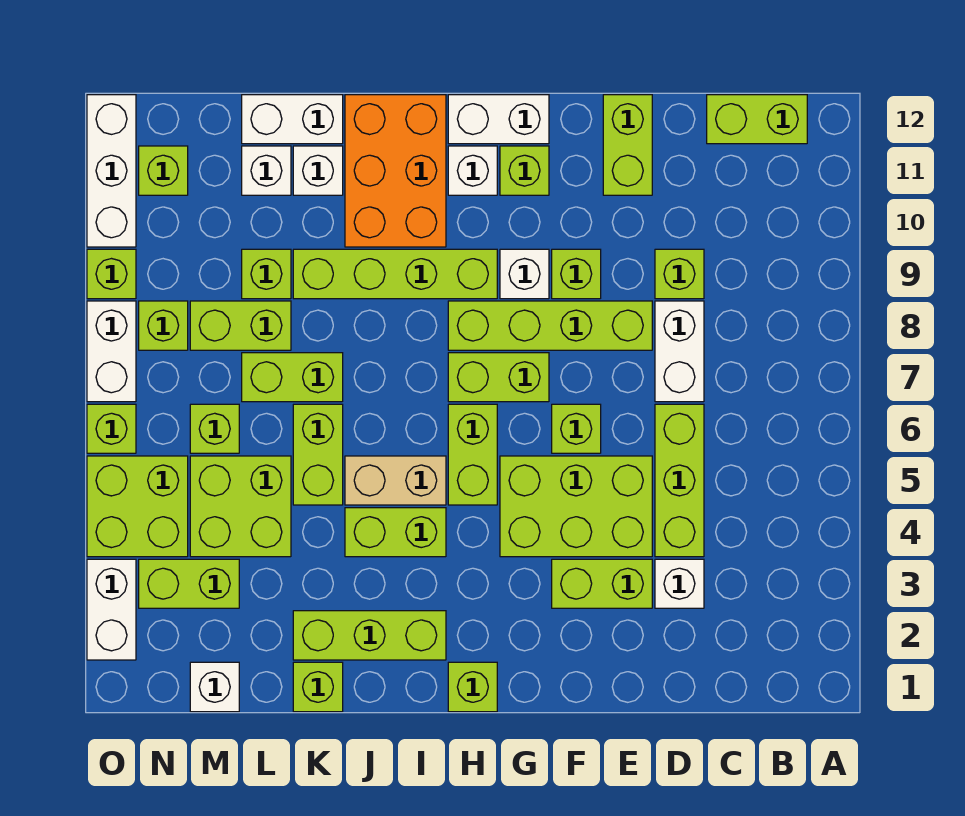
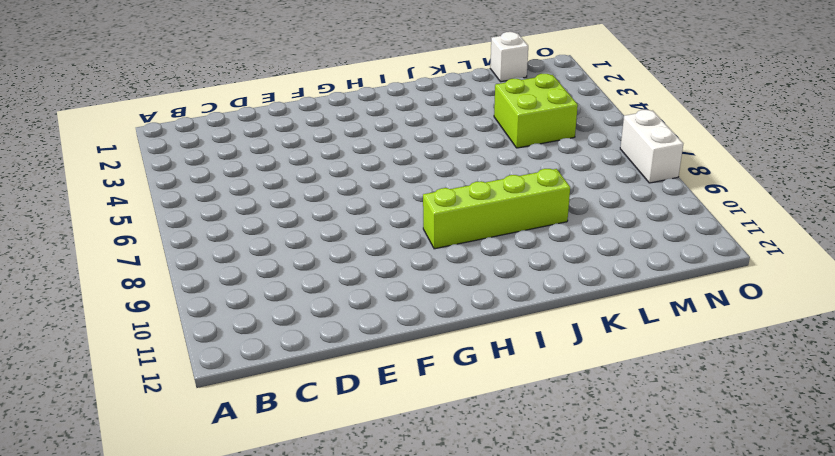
none -> lime 1x2 brick [707,95,807,144]
none -> white 1x1 brick [655,559,704,608]
none -> lime 1x3 brick [655,404,704,557]
none -> white 1x2 brick [655,301,704,402]

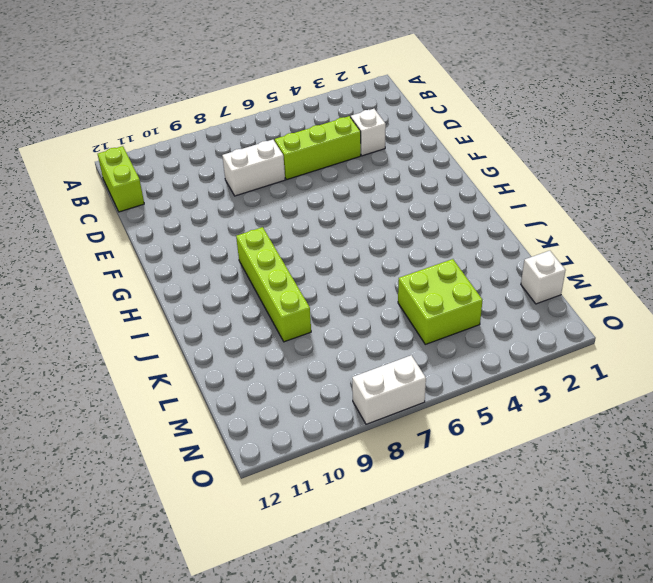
none -> lime 1x1 brick [655,249,704,299]
none -> lime 1x2 brick [552,559,652,608]
none -> lime 2x3 brick [500,456,652,557]
none -> lime 1x4 brick [448,301,652,350]

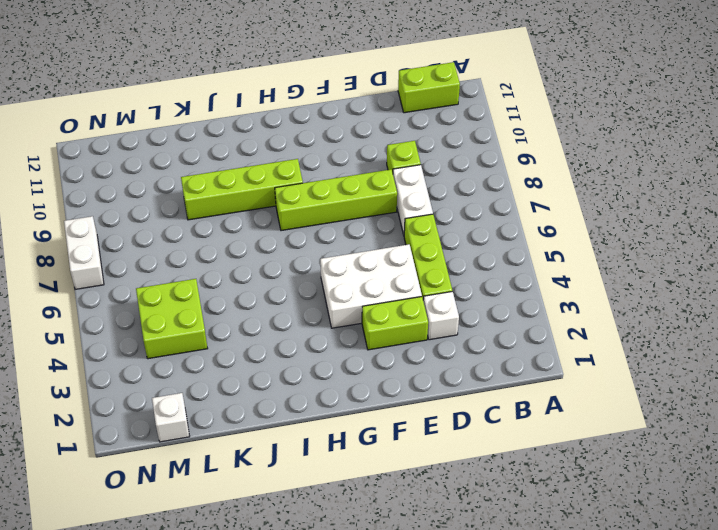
white 2x3 brick [320,244,422,328] -> lime 2x3 brick [500,456,652,557]
none -> lime 1x2 brick [603,95,652,195]
none -> lime 1x1 brick [552,404,601,453]
none -> lime 1x1 brick [552,249,601,299]
none -> lime 1x2 brick [448,353,549,402]

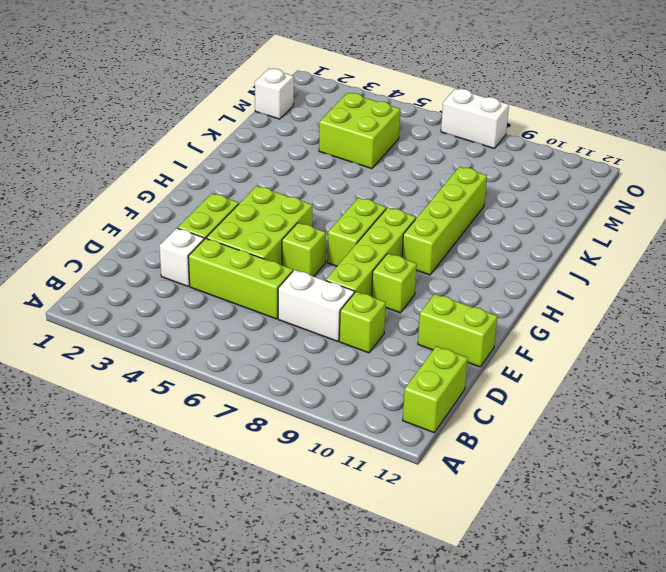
none -> white 1x1 brick [500,249,549,299]
none -> lime 1x1 brick [500,146,549,195]
none -> white 1x2 brick [448,95,549,144]
none -> lime 1x1 brick [448,662,497,712]

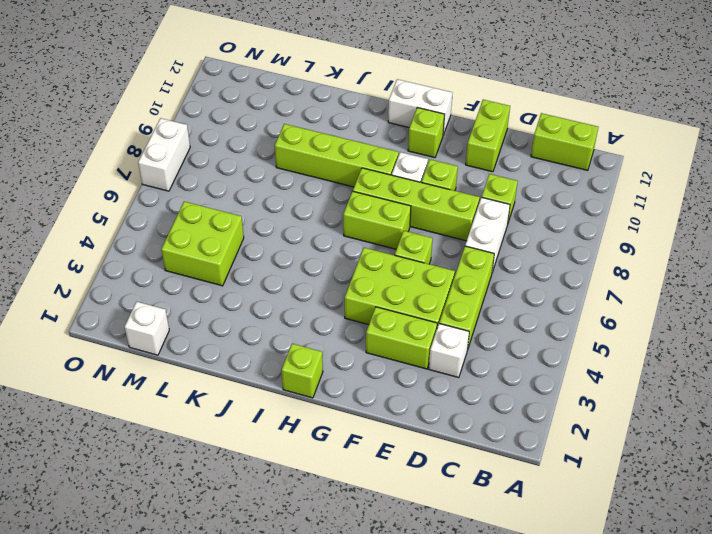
none -> lime 1x2 brick [448,404,497,505]
none -> white 1x1 brick [448,146,497,195]
none -> lime 1x3 brick [293,611,446,660]
none -> lime 1x2 brick [345,508,446,557]

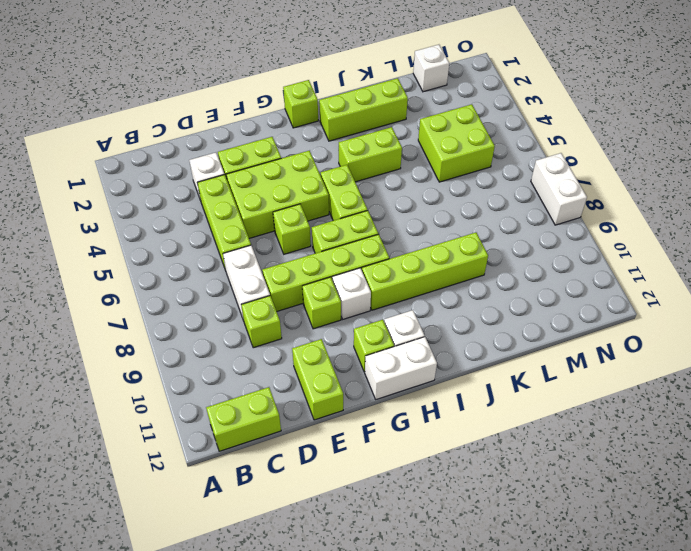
none -> tan 1x2 brick [345,456,446,505]
none -> orange 2x3 brick [345,95,446,247]
none -> lime 1x1 brick [293,662,343,712]
none -> lime 1x2 brick [293,404,343,505]

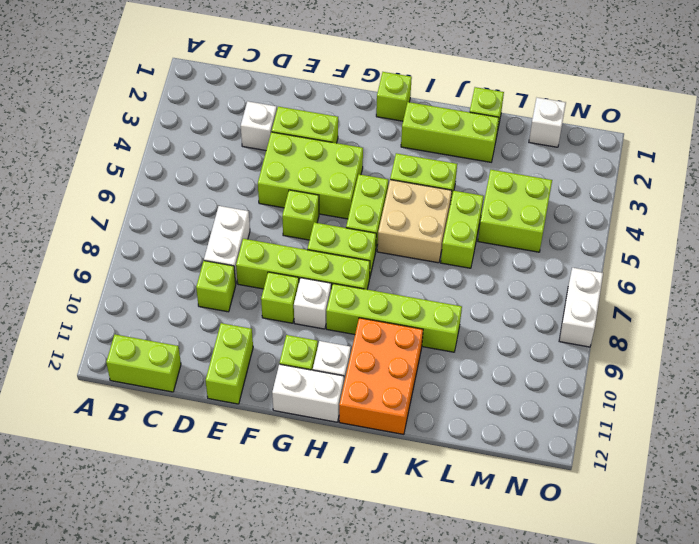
tan 2x2 brick [377,180,452,263] -> tan 1x2 brick [345,456,446,505]
none -> lime 1x3 brick [655,404,704,557]
none -> lime 1x2 brick [242,353,343,402]
none -> white 1x1 brick [293,146,343,195]
none -> white 1x2 brick [242,95,343,144]

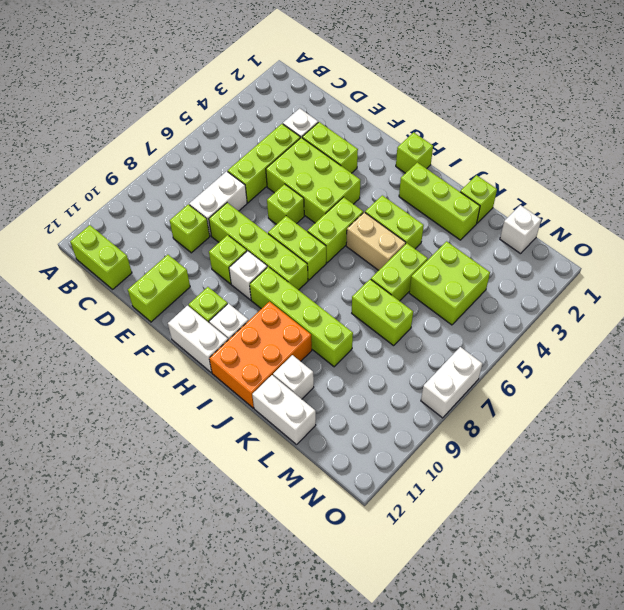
none -> lime 1x2 brick [190,301,291,350]
none -> lime 1x1 brick [242,249,291,299]
none -> white 1x1 brick [242,146,291,195]
none -> lime 1x2 brick [139,559,239,608]

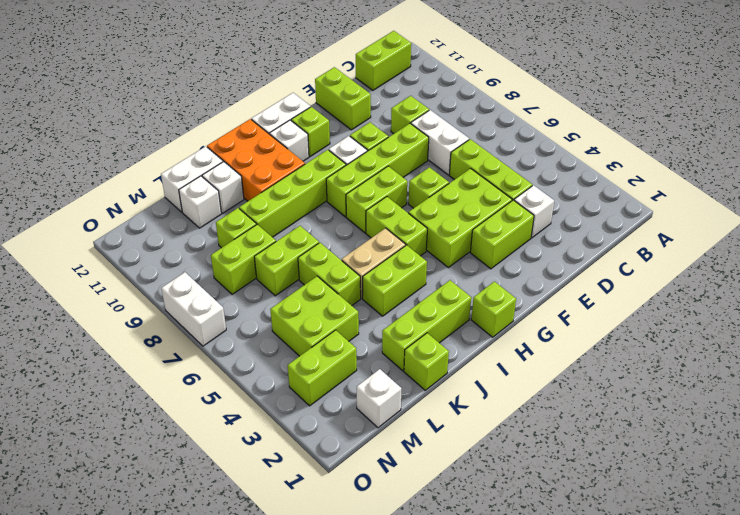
none -> lime 1x1 brick [190,404,239,453]
none -> lime 2x2 brick [87,456,188,557]
none -> lime 1x1 brick [139,301,188,350]
none -> lime 1x1 brick [139,146,188,195]

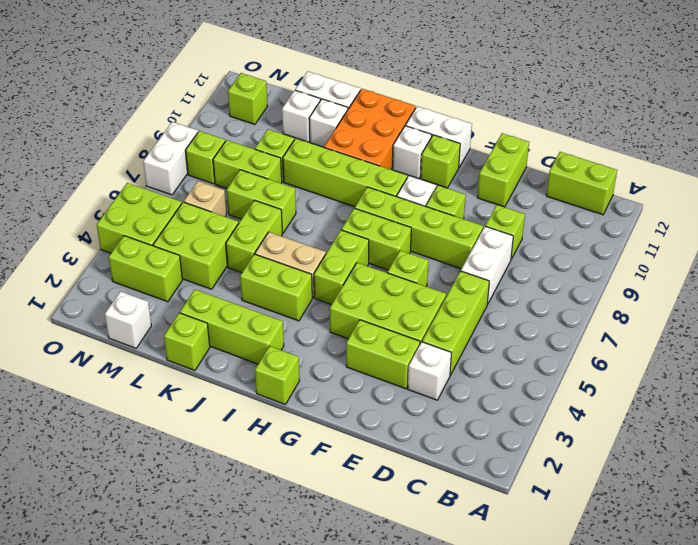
tan 1x1 brick [184,181,226,217] -> lime 1x1 brick [190,404,239,453]
none -> white 1x2 brick [87,559,136,660]
none -> lime 1x1 brick [87,404,136,453]
none -> lime 1x1 brick [87,249,136,299]
none -> white 1x3 brick [87,95,136,247]

